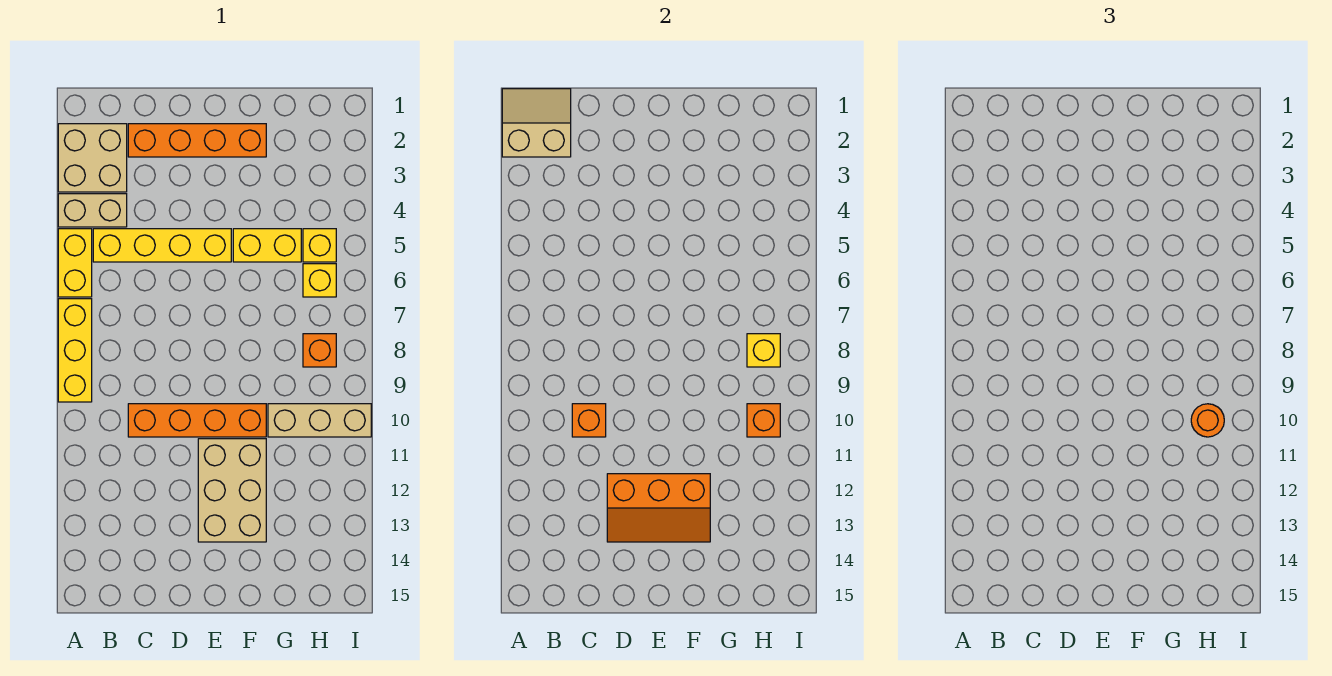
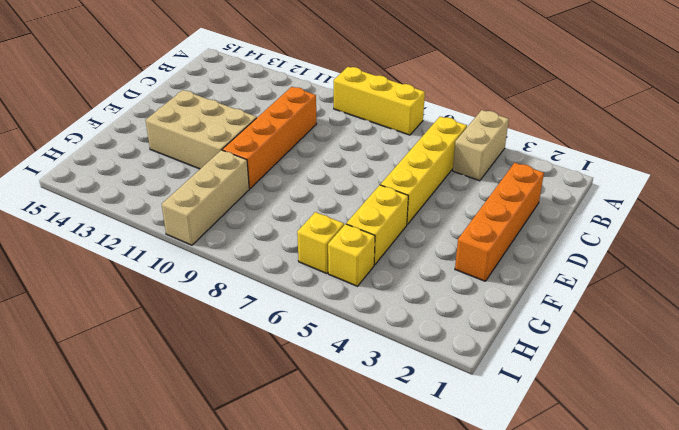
none -> tan 2x2 brick [58,124,127,192]
none -> yellow 1x2 brick [58,229,92,297]
none -> orange 1x1 brick [303,334,336,367]

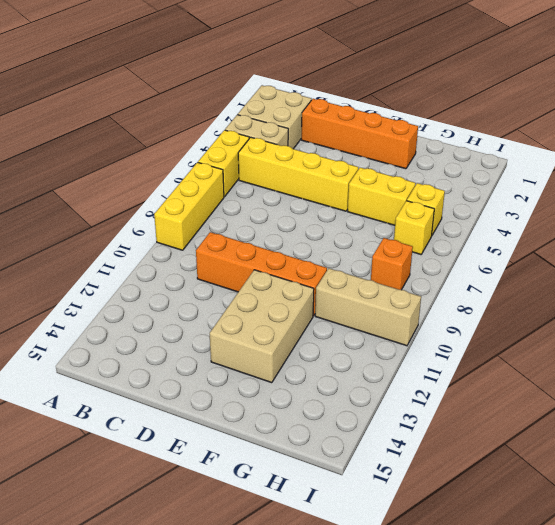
none -> tan 2x2 slope [502,89,571,157]
none -> orange 1x1 brick [572,404,606,437]
none -> orange 2x3 slope [607,474,710,542]

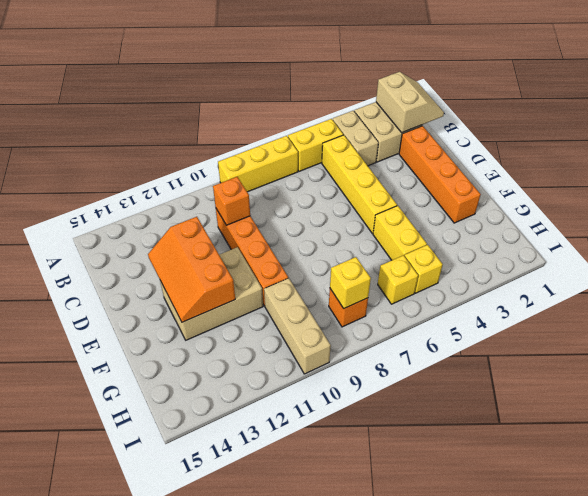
none -> orange 1x1 brick [747,404,780,437]
none -> orange 1x1 round brick [1191,404,1224,437]

